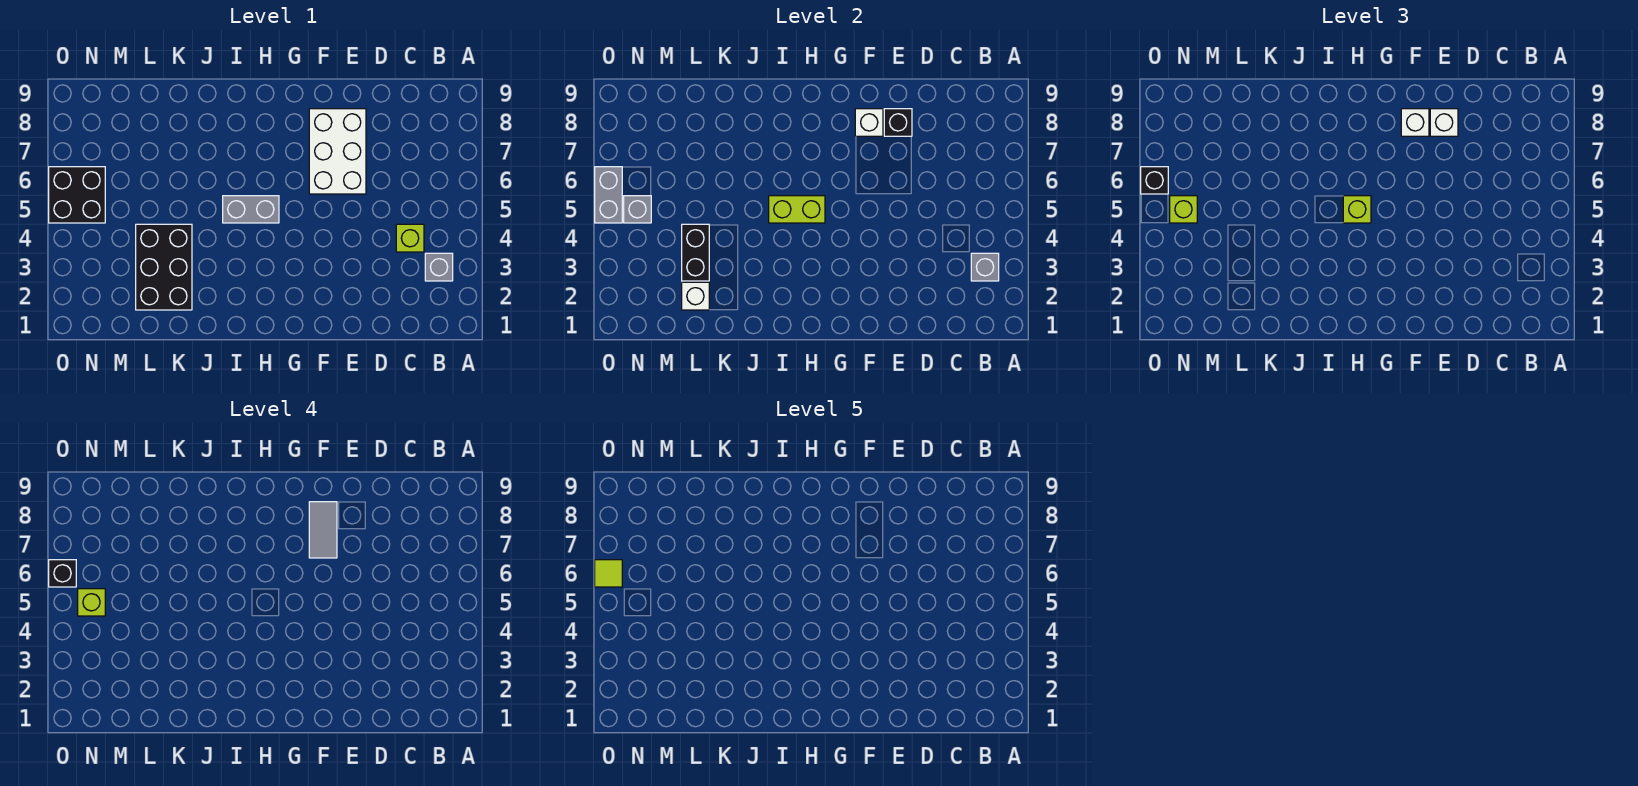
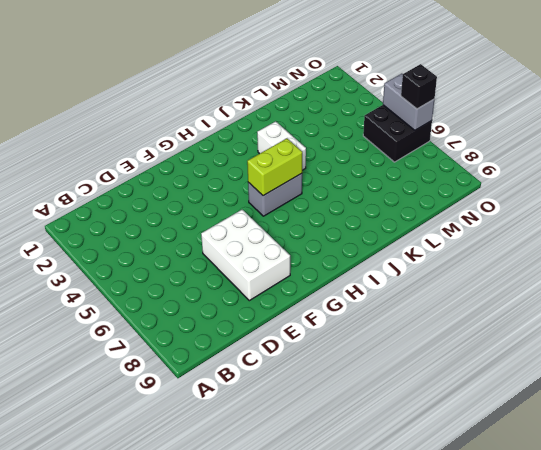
white 1x2 brick [257,121,306,170] -> none
none -> grey 1x1 brick [425,253,453,281]
none -> lime 1x1 brick [396,224,424,252]
none -> black 2x3 brick [136,224,192,310]

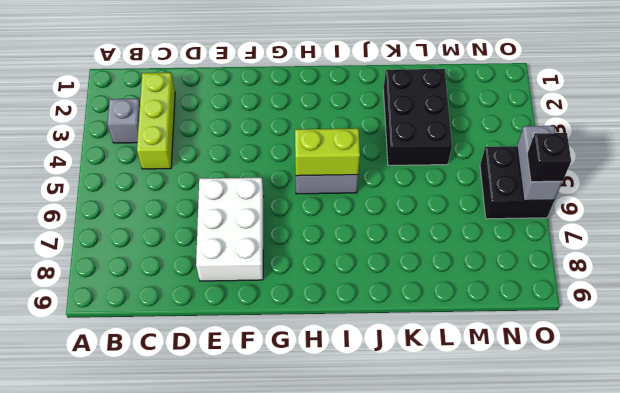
lime 1x3 brick [137,73,175,169] -> lime 1x1 brick [396,224,424,252]
none -> grey 1x1 brick [971,253,999,281]
none -> black 1x1 brick [884,109,912,136]
none -> white 1x1 brick [855,109,883,136]

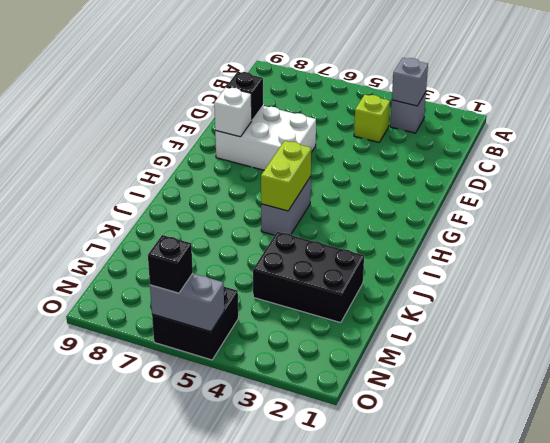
none -> white 1x1 brick [682,282,709,310]
none -> black 1x2 brick [682,224,709,281]
none -> grey 1x1 brick [624,196,651,223]

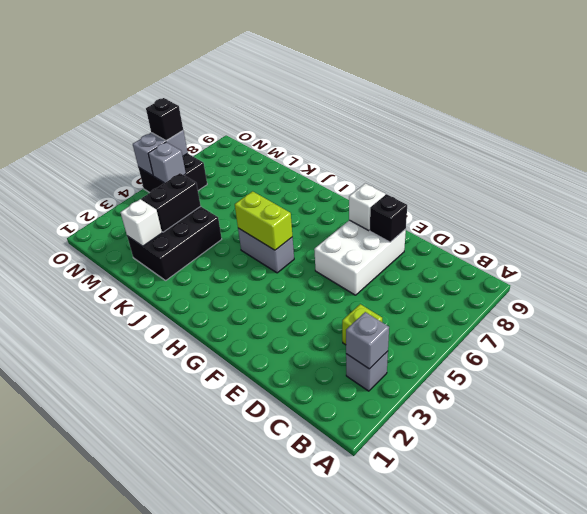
none -> white 1x1 brick [1430,109,1458,136]
none -> white 1x1 brick [1401,109,1429,136]
none -> lime 1x1 brick [1343,196,1371,223]

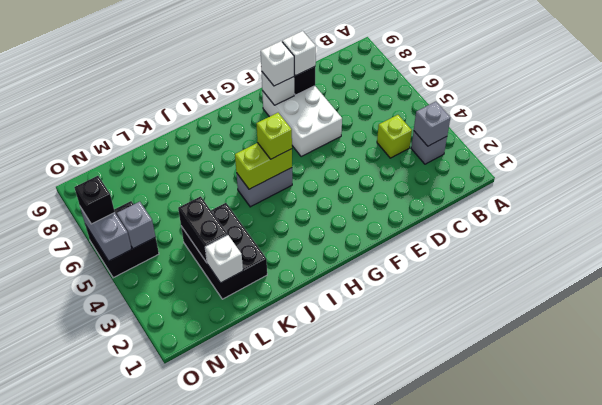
none -> lime 1x1 brick [1170,196,1197,223]
none -> grey 1x2 tile [309,502,337,558]
none -> lime 1x1 brick [78,589,105,616]

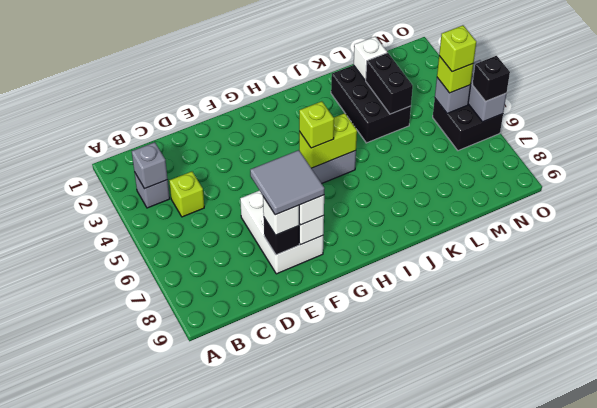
grey 2x2 tile [250,150,324,215] -> grey 1x2 tile [309,502,337,558]
none -> black 1x1 brick [49,560,76,587]
none -> lime 1x1 tile [595,560,622,587]

